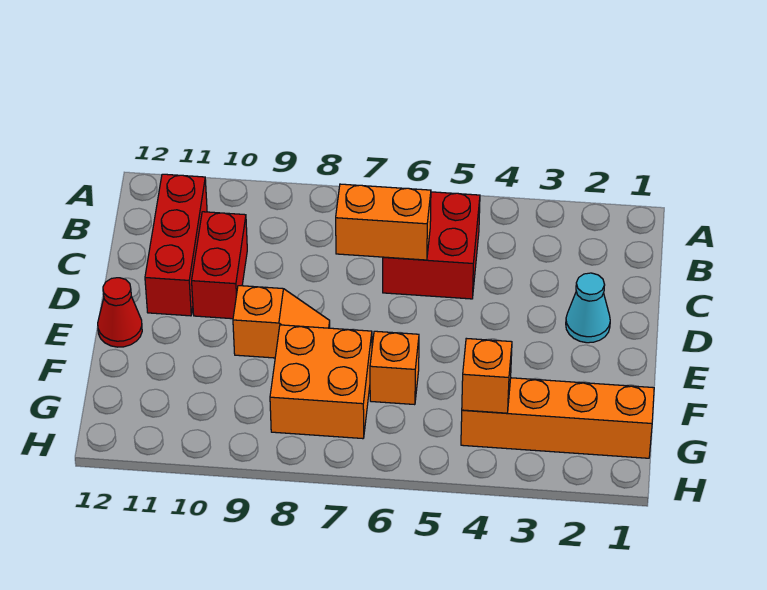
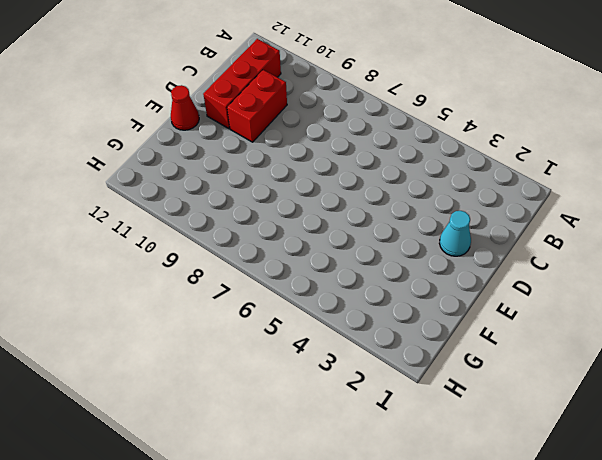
none -> red 2x2 brick [383,192,480,299]
none -> orange 1x2 slope [233,286,330,358]

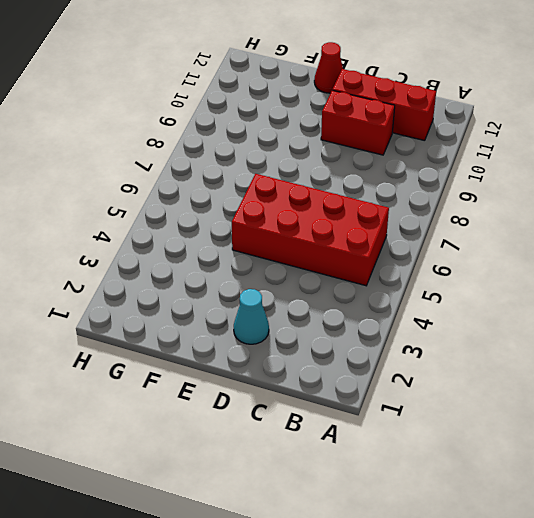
red 2x4 brick [232,174,389,286] -> red 2x2 brick [383,192,480,299]
none -> orange 1x2 slope [233,286,330,358]
none -> orange 1x1 brick [370,331,419,405]

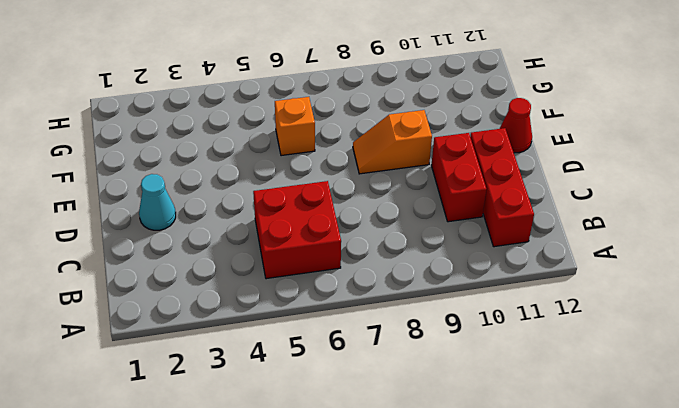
none -> orange 2x2 brick [270,325,372,439]
none -> orange 1x4 brick [461,378,654,458]

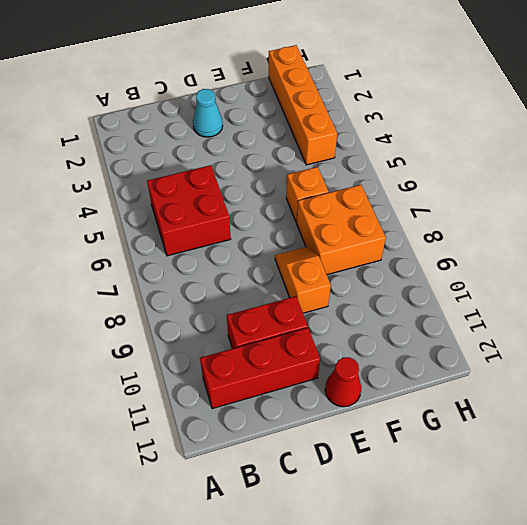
none -> orange 1x2 brick [336,184,431,260]
none -> orange 1x1 brick [462,338,512,413]

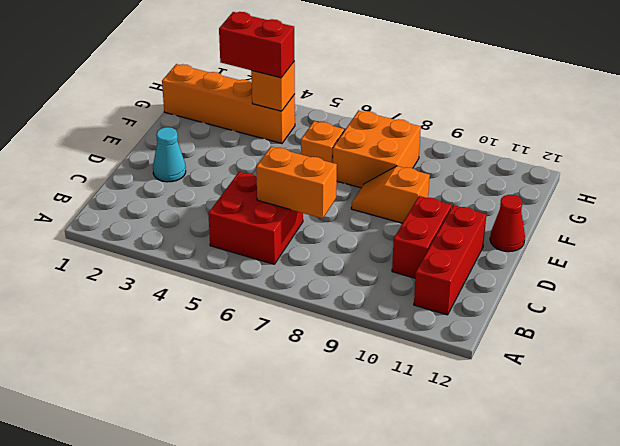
red 1x2 brick [219,12,294,78] -> none

